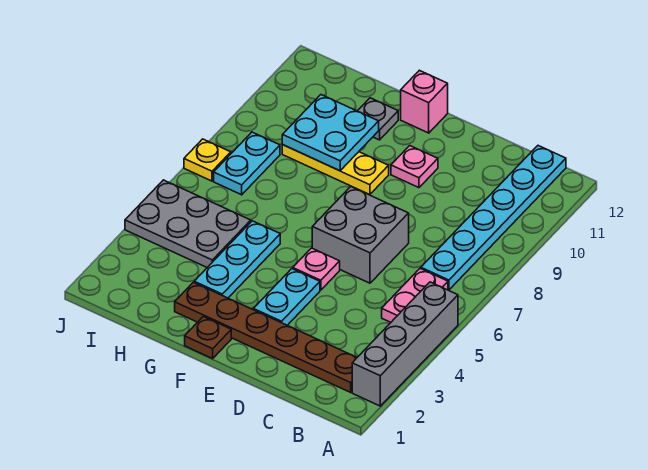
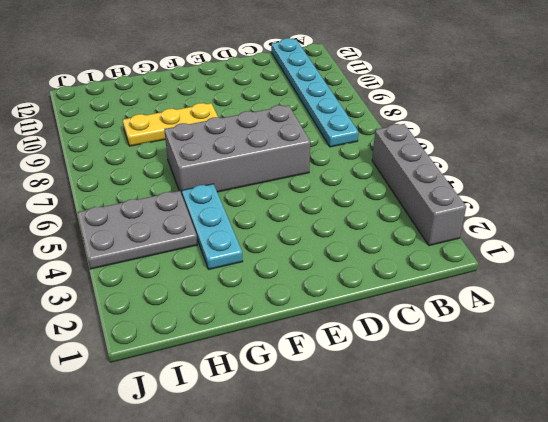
grey 2x4 brick [164,105,310,194] -> grey 2x2 brick [312,187,409,283]
none -> brown 1x6 plate [175,282,357,392]
none -> pink 1x2 plate [382,268,448,322]
none -> cyan 1x2 plate [253,269,320,325]

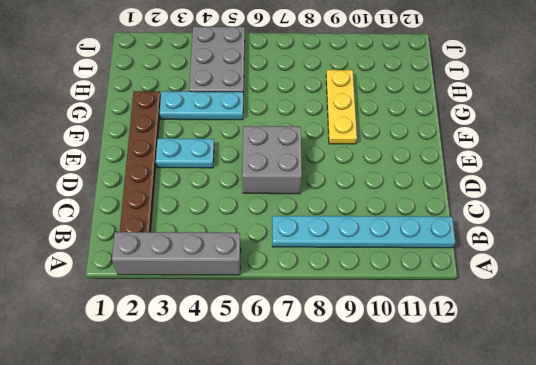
none -> pink 1x2 plate [382,268,448,322]
none -> pink 1x1 plate [293,248,340,290]
none -> pink 1x1 plate [391,146,438,188]

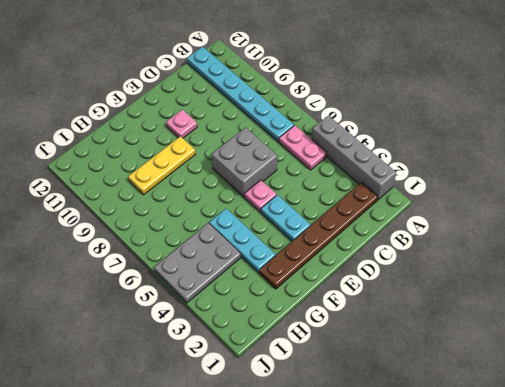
none -> brown 1x1 plate [185,317,231,359]
none -> pink 1x1 brick [401,70,448,133]
none -> grey 1x1 plate [358,98,398,140]

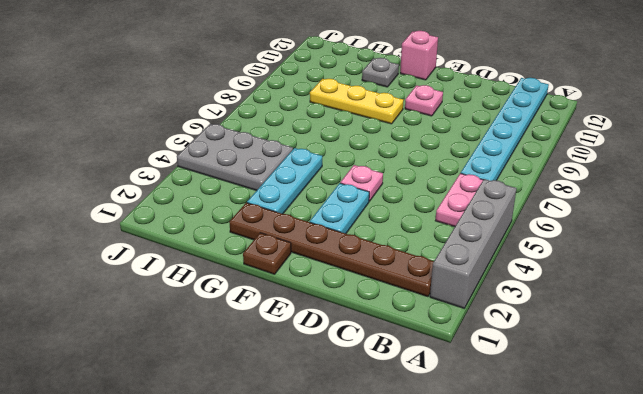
none -> grey 2x2 brick [312,187,409,283]
none -> cyan 1x2 plate [214,132,280,195]
none -> yellow 1x1 plate [184,139,231,181]

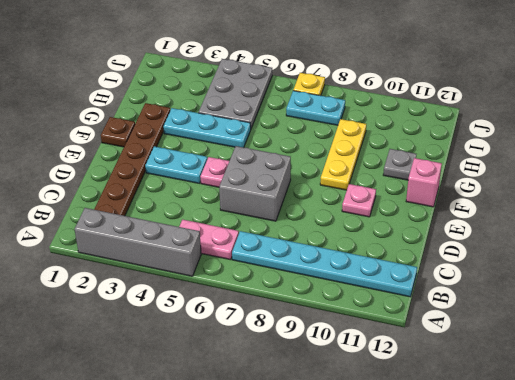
none -> cyan 2x2 plate [282,95,379,171]

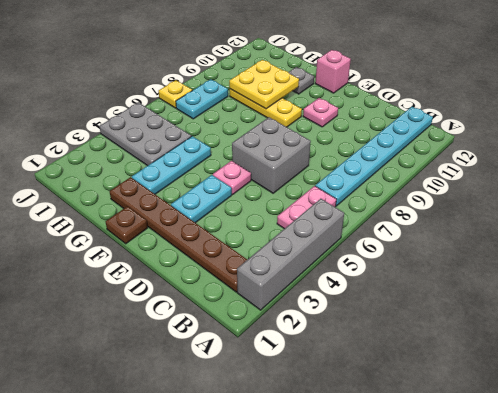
yellow 2x2 plate [229,60,299,109] -> cyan 2x2 plate [282,95,379,171]

